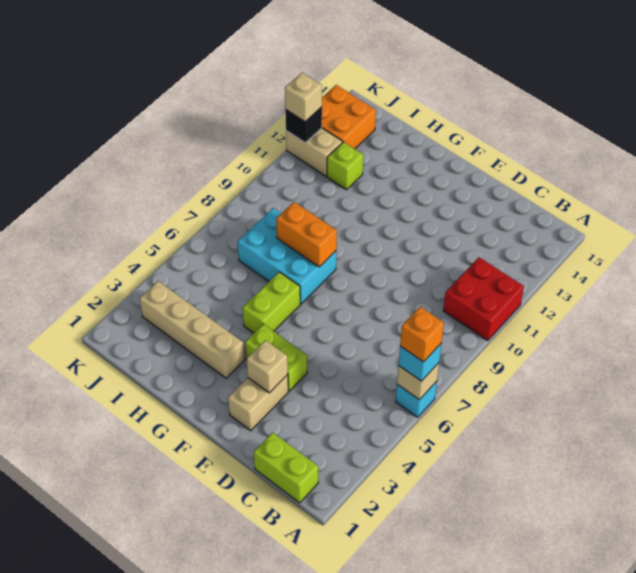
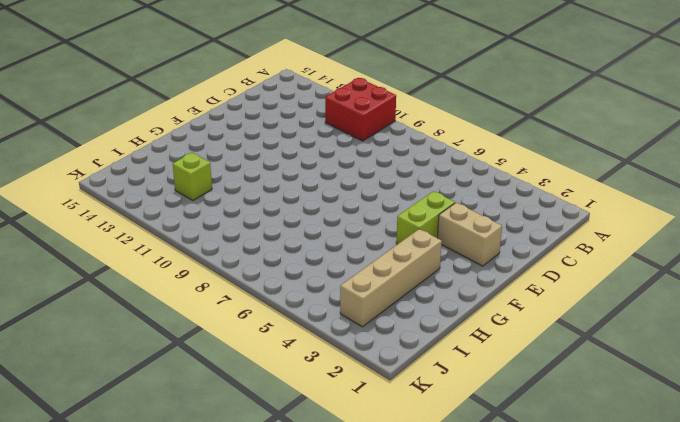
none -> cyan 1x1 brick [396,381,437,417]
none -> lime 1x2 brick [254,432,318,503]
none -> lime 1x2 brick [243,272,300,333]

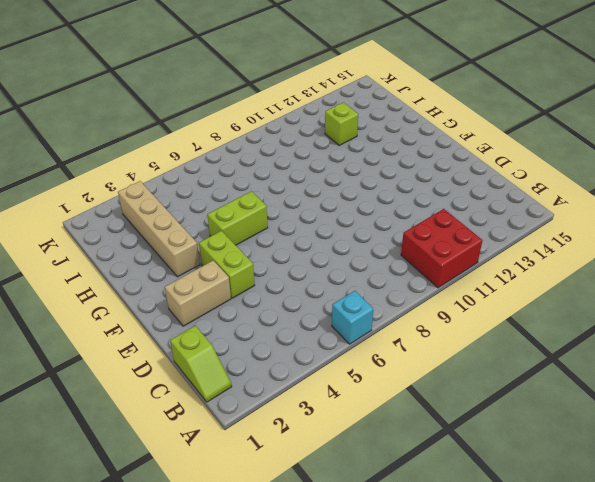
lime 1x2 slope [170,326,232,402] -> lime 1x2 brick [254,432,318,503]
none -> cyan 2x3 brick [238,208,336,304]
none -> tan 1x2 brick [286,128,342,176]
none -> orange 2x2 brick [322,85,376,149]

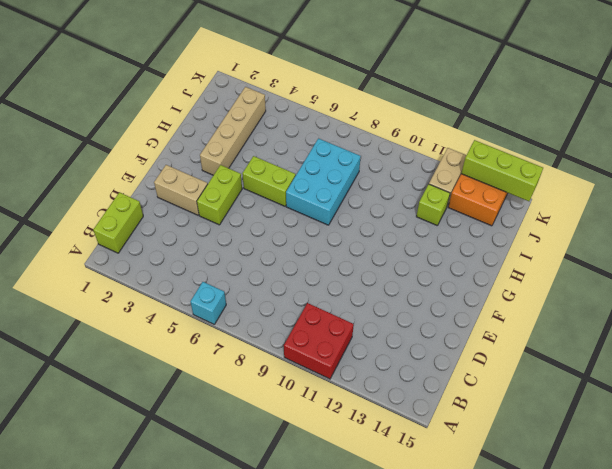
lime 1x3 brick [461,140,543,201] -> none
none -> tan 1x1 brick [397,363,439,400]
none -> tan 1x1 brick [247,340,288,393]
none -> orange 1x2 brick [276,202,337,267]

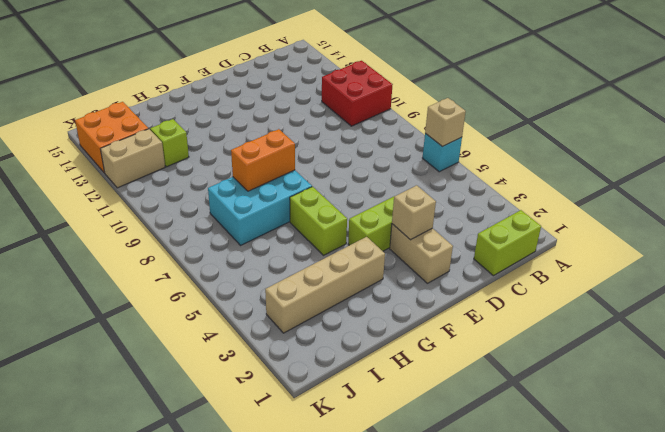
none -> black 1x1 brick [285,107,322,142]
none -> cyan 1x1 brick [399,344,441,381]
none -> tan 1x1 brick [285,73,322,122]

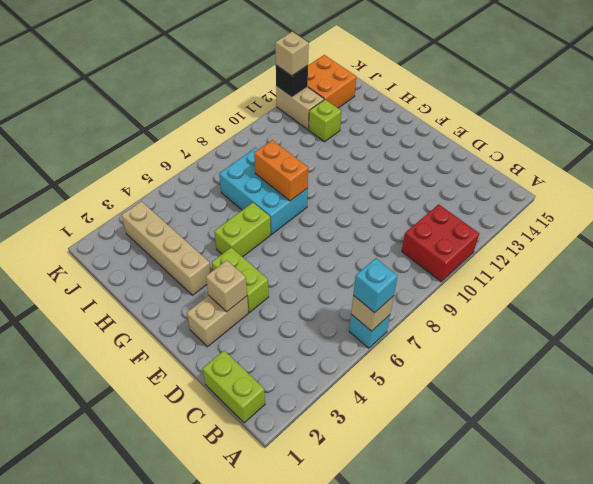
none -> orange 1x1 brick [400,307,444,362]

